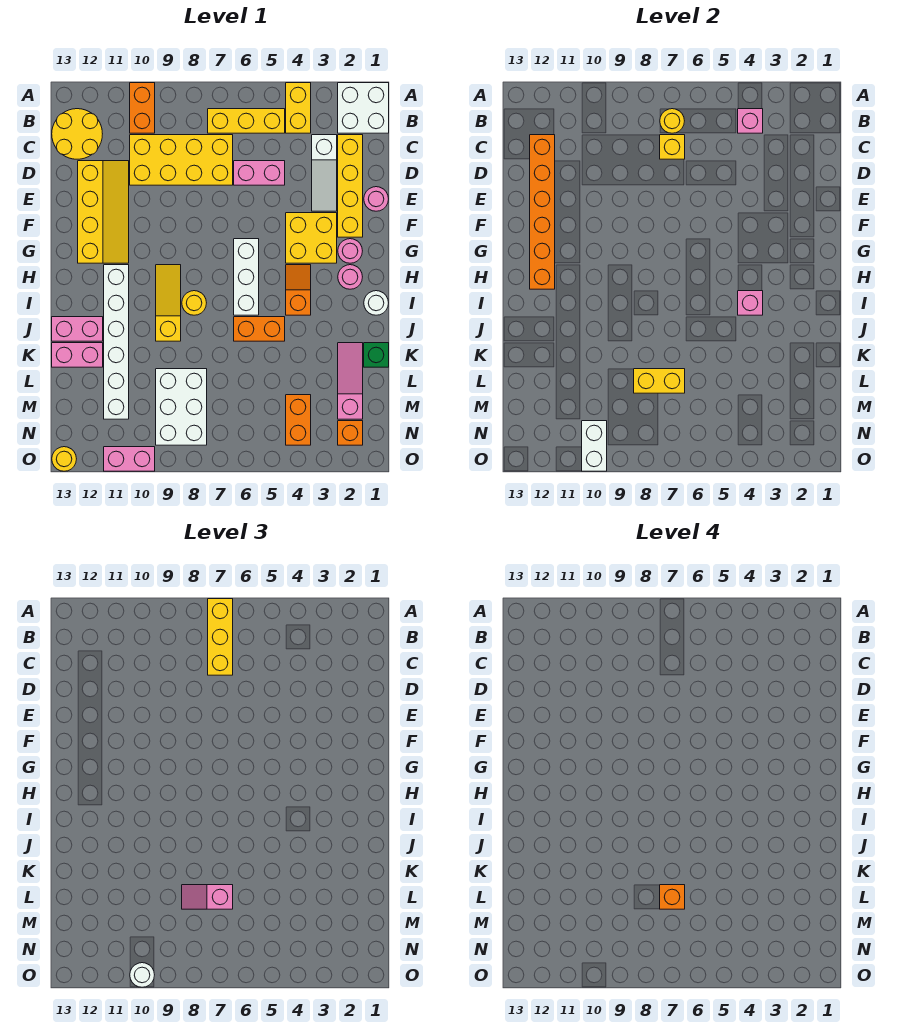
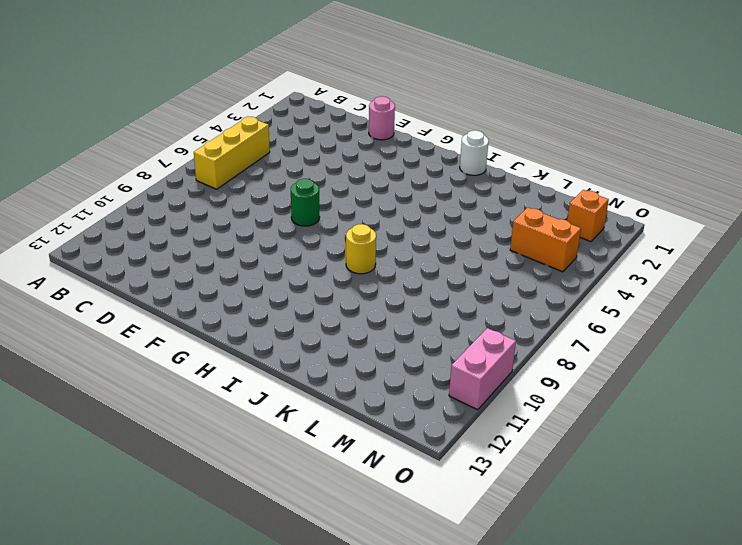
green 1x1 round brick [291,179,320,226] -> none
none -> white 2x2 brick [338,83,389,133]
none -> yellow 1x2 brick [286,83,311,133]
none -> orange 1x2 brick [130,83,155,133]
none -> yellow 2x2 round brick [52,109,102,159]

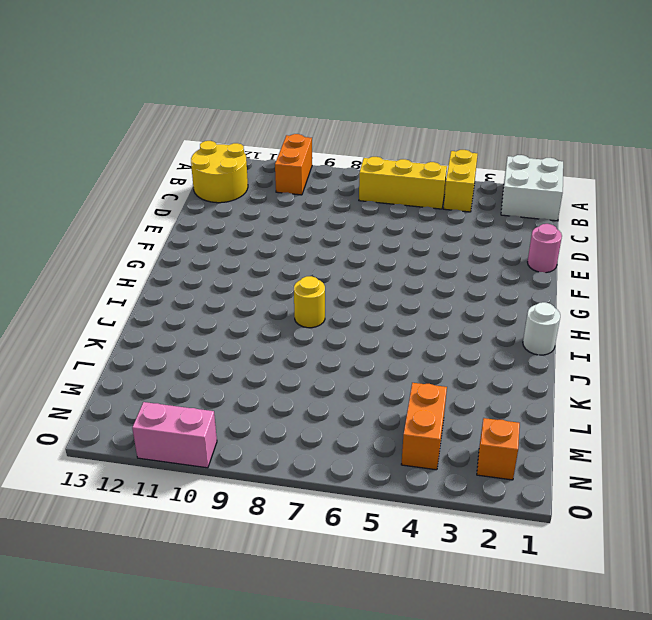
none -> yellow 1x4 brick [338,135,363,237]
none -> white 1x3 slope [312,135,337,211]
none -> yellow 2x4 brick [130,135,233,185]
none -> pink 1x2 brick [234,161,285,185]

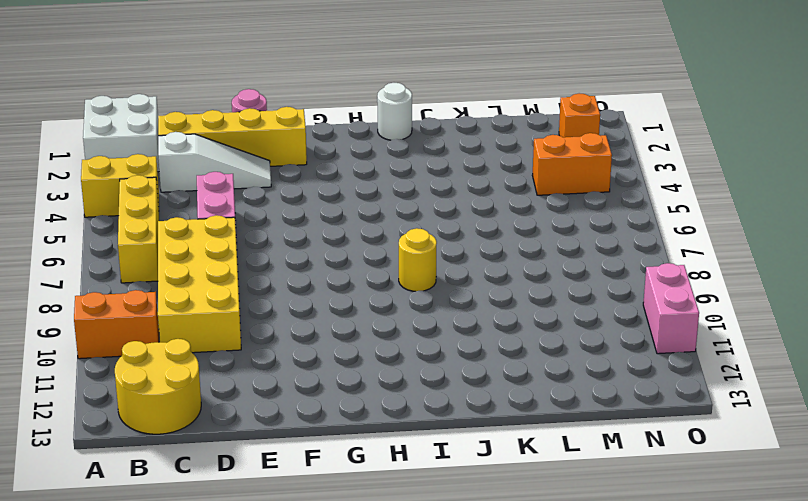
none -> yellow 2x4 slope [78,161,129,263]
none -> yellow 2x2 brick [286,213,337,263]
none -> pink 1x1 round brick [338,239,362,263]
none -> white 1x3 brick [234,239,259,315]

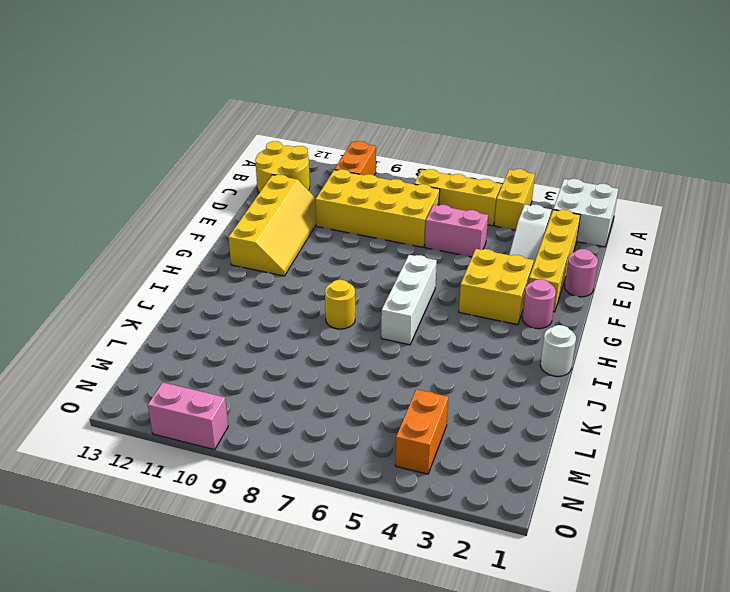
none -> pink 1x1 round brick [338,265,362,289]
none -> orange 1x2 slope [286,265,311,315]
none -> yellow 1x3 slope [156,265,181,341]
none -> white 1x6 brick [104,265,129,419]

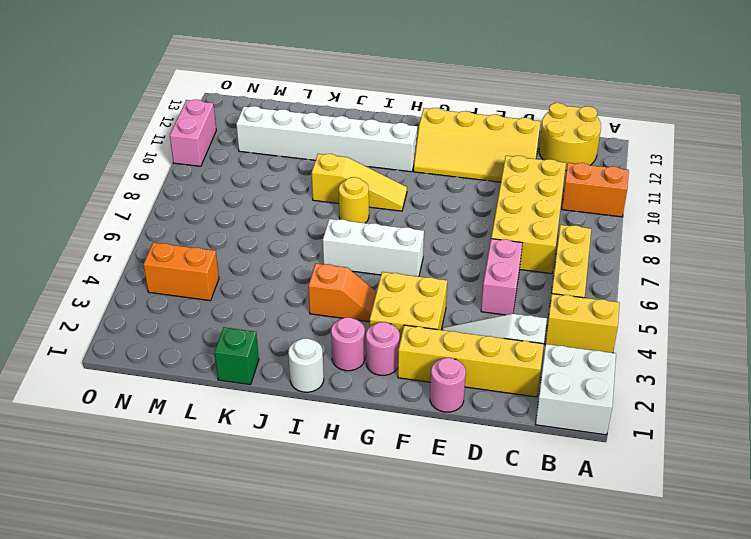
none -> orange 1x2 brick [234,317,285,341]
none -> pink 1x2 brick [52,317,103,341]
none -> pink 1x3 slope [338,343,363,419]
none -> pink 1x2 brick [52,343,103,367]

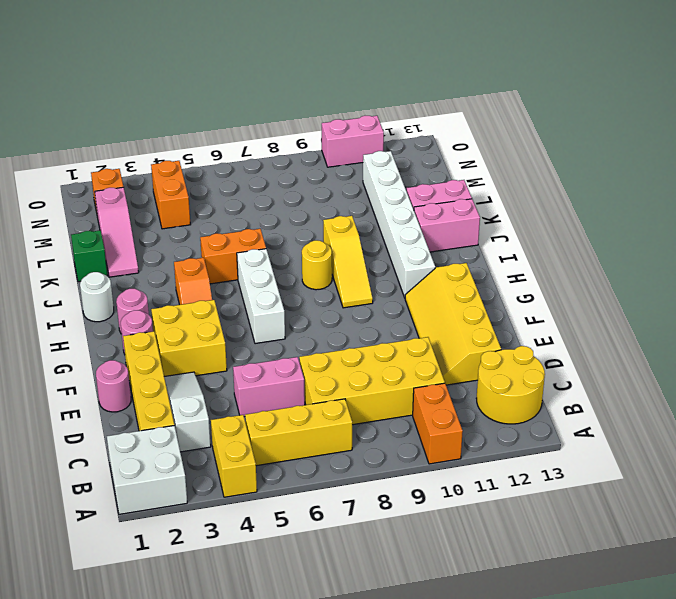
none -> white 2x3 brick [156,369,207,445]
none -> yellow 1x1 round brick [52,447,76,471]
none -> pink 1x1 brick [738,109,763,133]
none -> yellow 1x1 round brick [660,109,684,133]

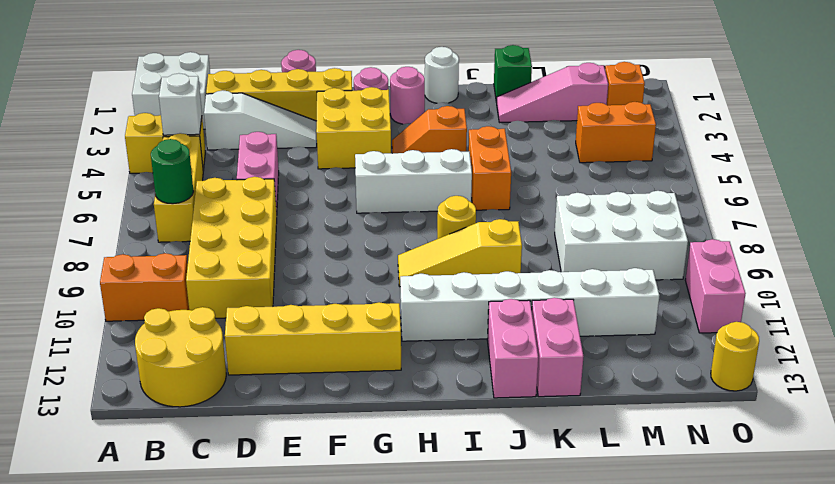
white 1x1 brick [159,73,202,135] -> pink 1x1 brick [738,109,763,133]
green 1x1 round brick [151,139,194,204] -> yellow 1x1 round brick [660,109,684,133]
none -> yellow 1x1 brick [660,135,685,159]
none -> orange 1x6 brick [530,135,555,289]
none -> pink 1x1 brick [738,291,763,315]
none -> yellow 1x2 brick [634,369,685,393]

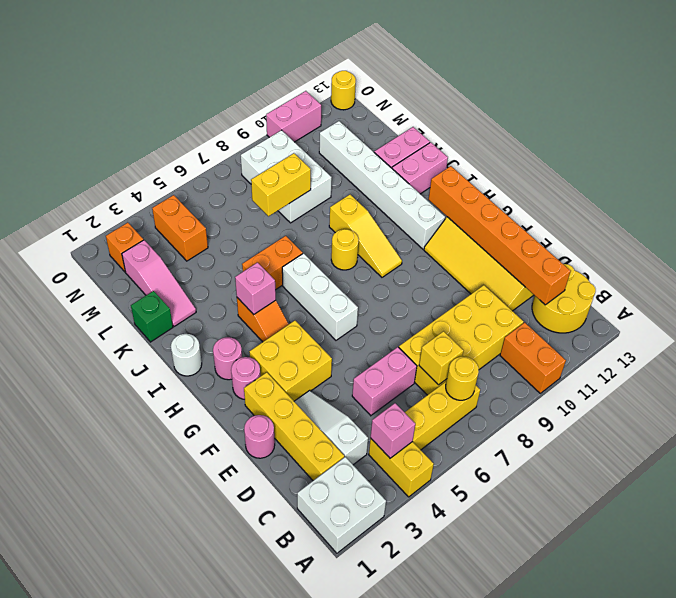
none -> white 1x2 brick [582,421,607,471]
none -> yellow 1x3 brick [208,599,233,675]
none -> pink 1x2 slope [182,885,233,909]
none -> white 1x1 round brick [130,963,154,987]

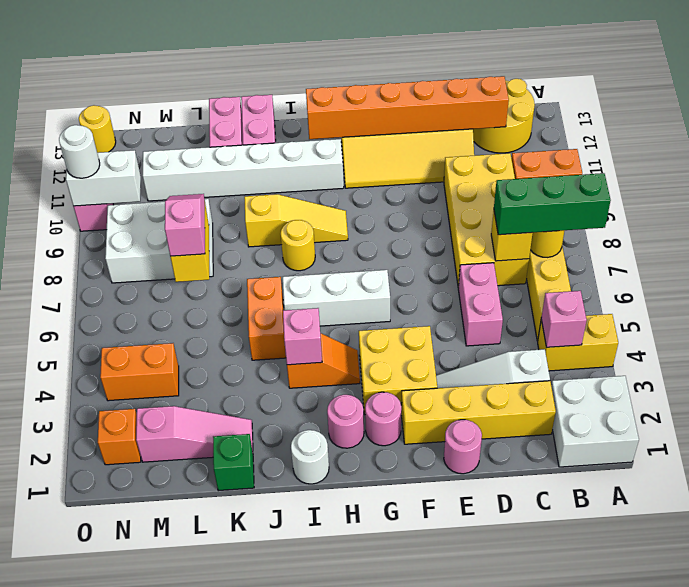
green 1x3 brick [494,173,611,235] -> yellow 1x3 brick [208,599,233,675]
none -> orange 1x1 brick [660,885,685,909]

